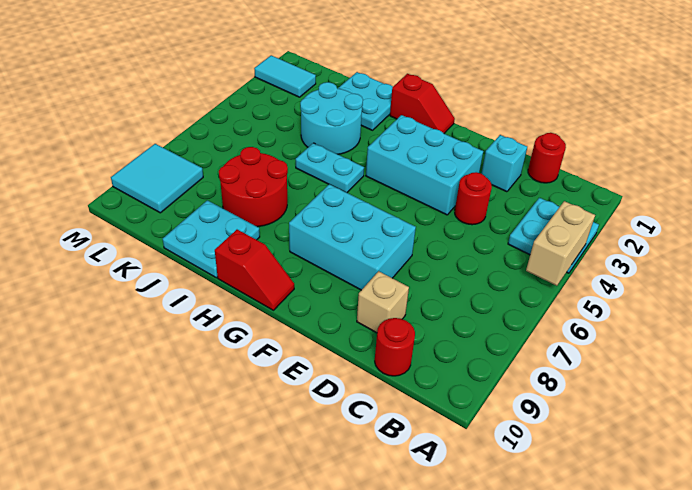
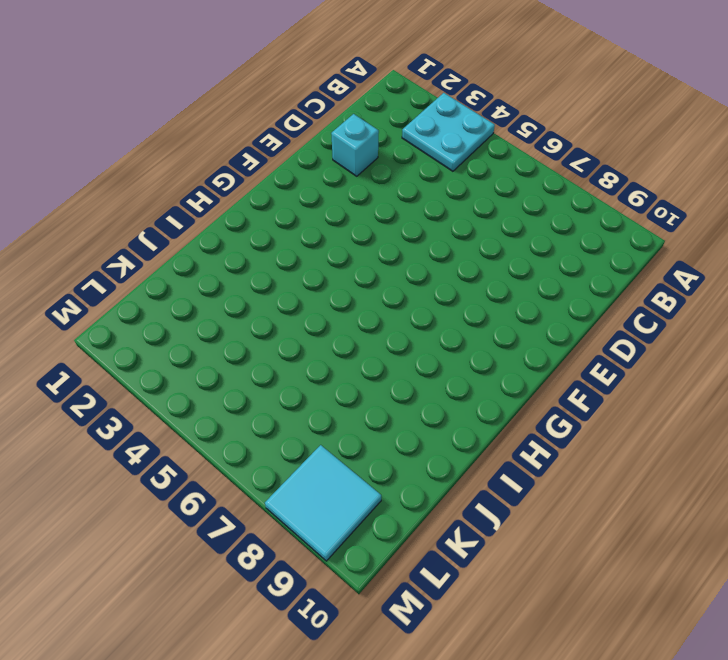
none -> red 1x1 round brick [528,133,566,183]
none -> red 1x1 round brick [375,318,415,376]
none -> red 1x1 round brick [455,172,492,225]

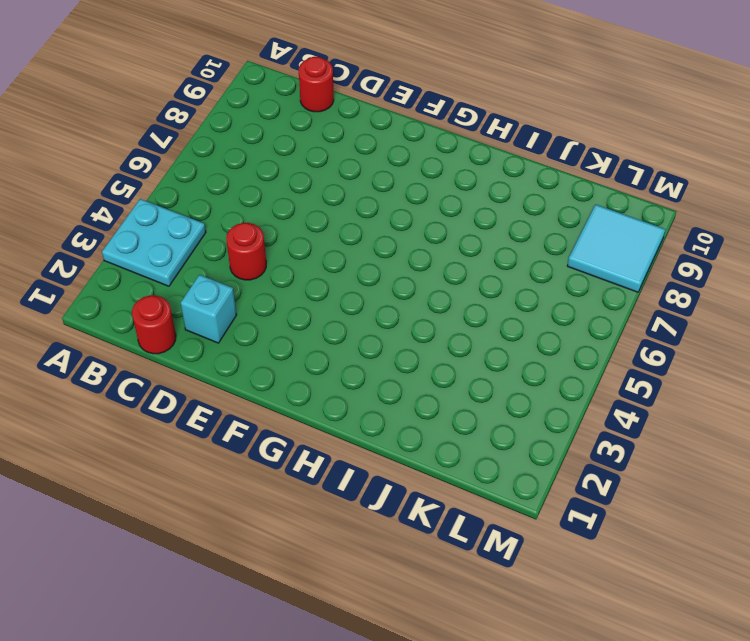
none -> tan 1x1 brick [357,271,409,333]
none -> cyan 2x3 brick [366,115,483,215]
none -> cyan 2x3 brick [289,184,416,290]

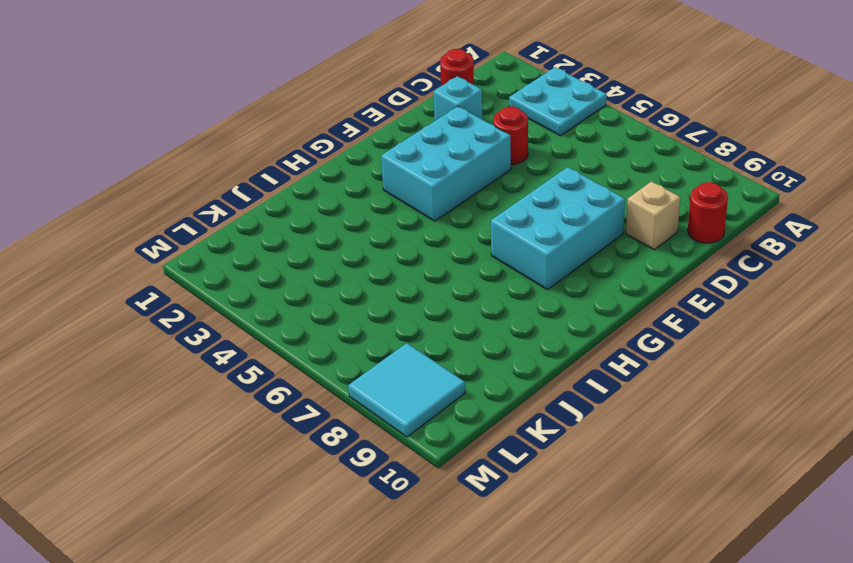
none -> red 1x2 slope [390,74,455,133]
none -> red 1x2 slope [215,230,294,310]
none -> cyan 1x2 plate [296,143,364,192]

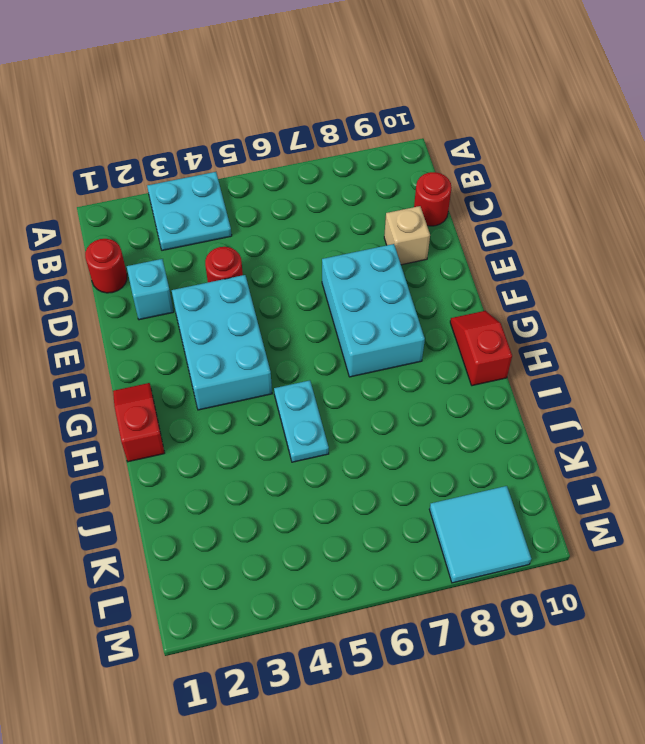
none -> cyan 2x2 plate [338,72,393,130]
none -> cyan 2x2 round brick [300,82,363,154]
none -> red 2x2 round brick [219,147,288,227]

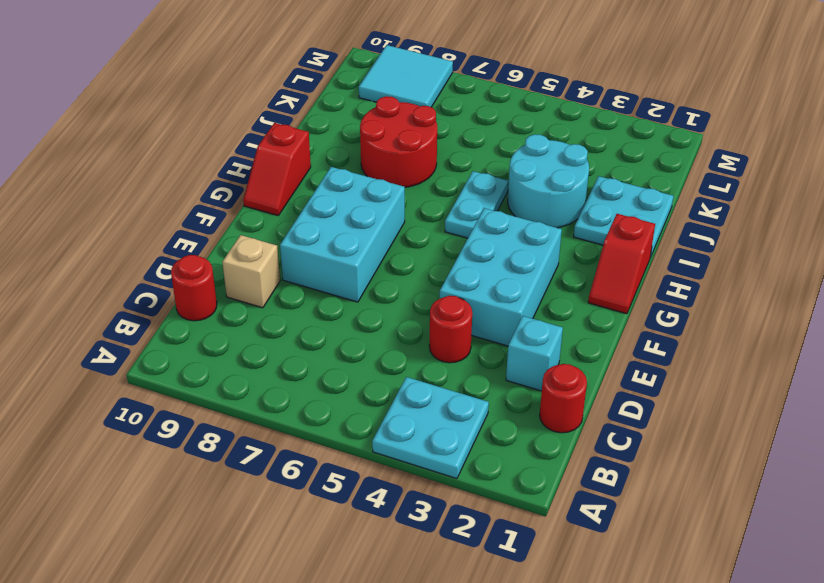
none -> cyan 2x2 plate [163,200,260,278]
none -> cyan 1x2 tile [254,55,316,97]
none -> tan 1x2 brick [526,201,595,286]

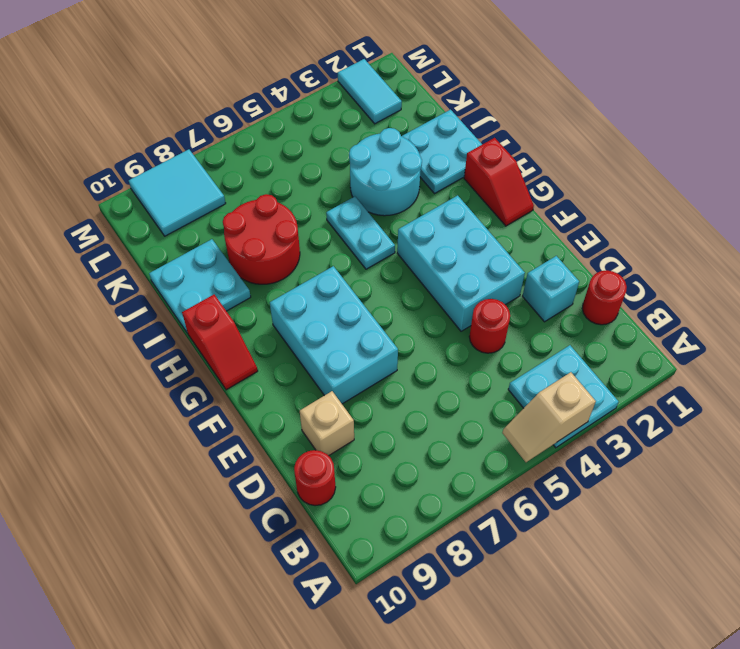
tan 1x2 slope [502,372,596,462] -> tan 1x2 brick [526,201,595,286]

